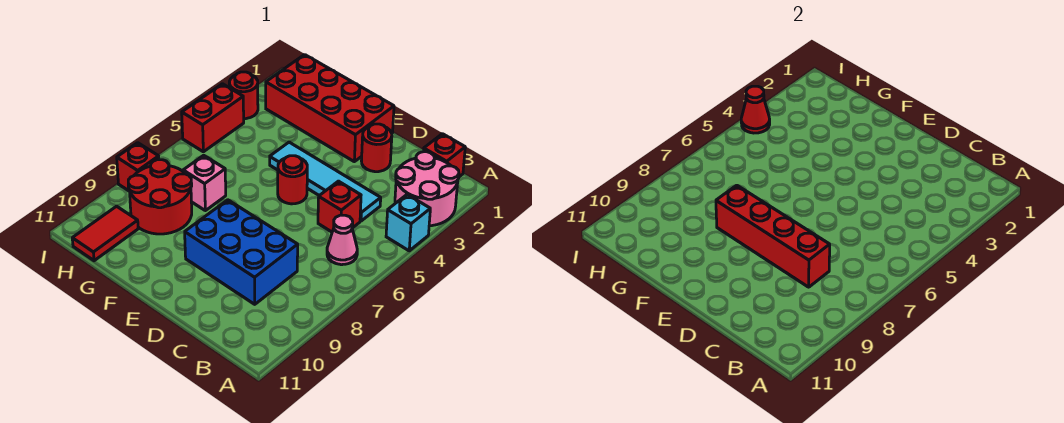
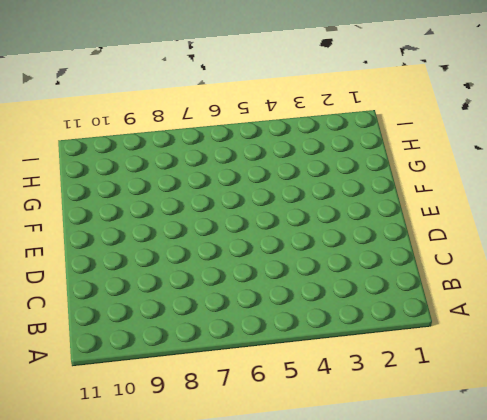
none -> pink 2x2 round brick [395,152,459,226]
none -> cyan 1x1 brick [386,195,430,251]
none -> red 1x1 brick [424,134,465,177]

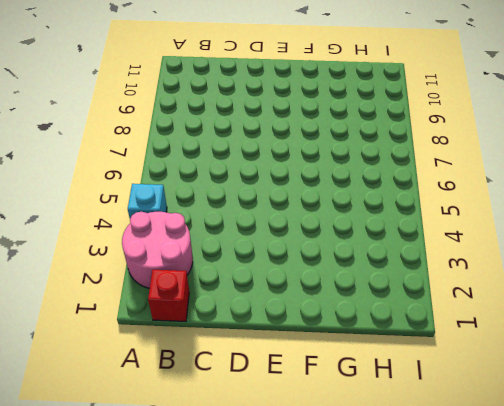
none -> pink 1x1 cone [327,215,357,265]
none -> cyan 1x4 tile [270,142,381,221]
none -> red 1x1 brick [318,181,361,232]

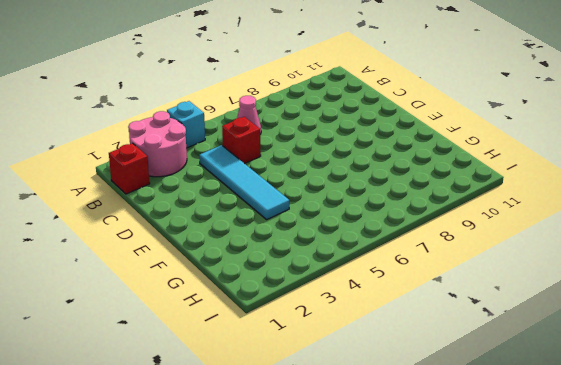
none -> blue 2x3 brick [185,200,298,304]
none -> red 1x1 round brick [362,124,392,172]
none -> red 2x4 brick [266,55,394,162]

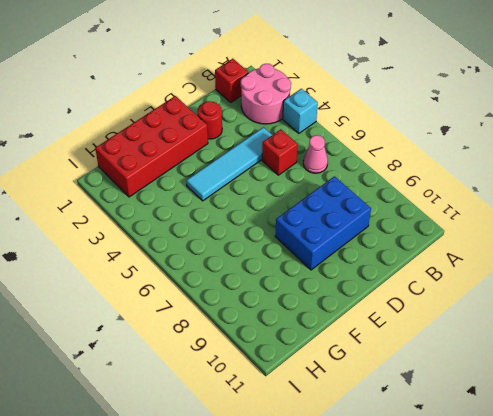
none -> red 1x1 round brick [278,156,307,204]
none -> pink 1x1 brick [183,155,226,211]
none -> red 2x2 round brick [128,160,192,234]

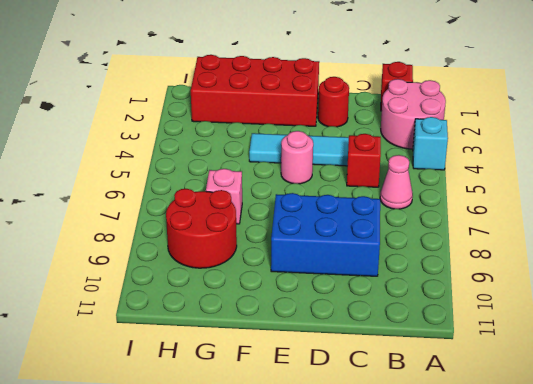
pink 1x1 round brick [281,131,313,184] -> red 1x1 round brick [278,156,307,204]
none -> red 1x2 tile [72,206,138,261]
none -> red 1x1 round brick [229,72,258,119]
none -> red 1x2 brick [182,84,244,152]

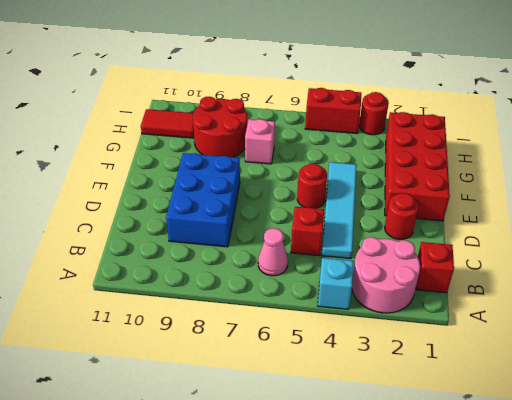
none -> red 1x1 brick [117,143,159,191]
none -> red 1x4 brick [716,185,830,287]
none -> red 1x1 cone [741,86,770,133]

